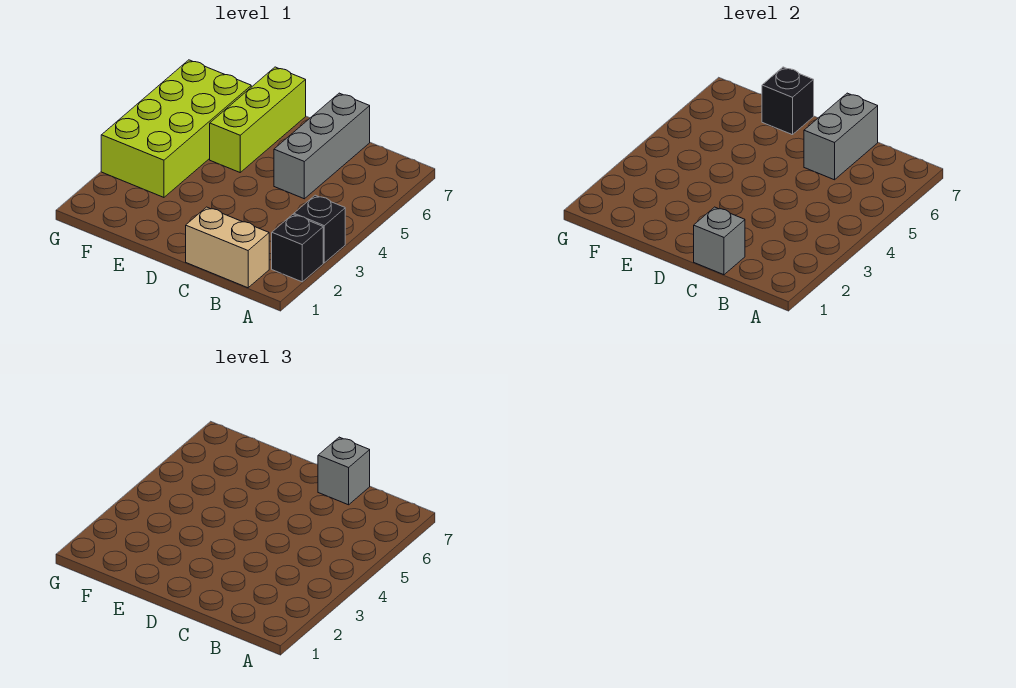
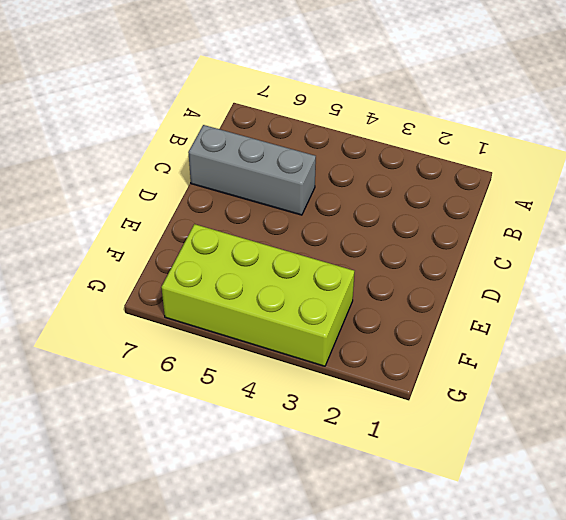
none -> black 1x1 brick [272,214,323,282]
none -> black 1x1 brick [294,195,345,263]

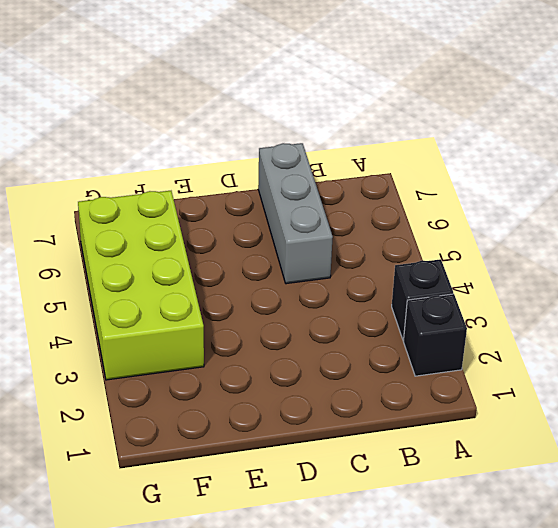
none -> tan 1x2 brick [186,207,269,288]
none -> lime 1x3 brick [210,67,306,172]

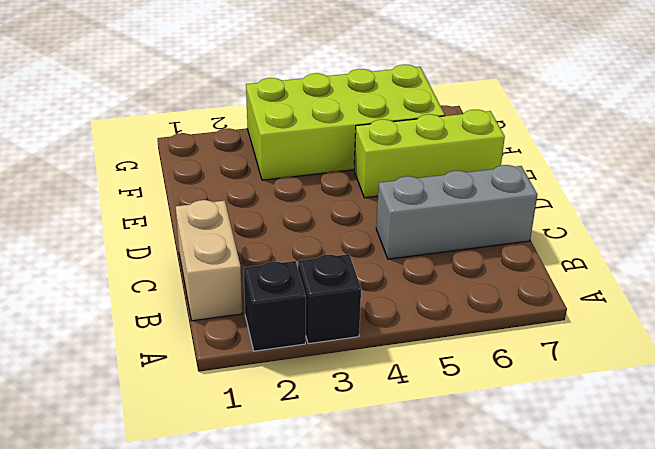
none -> grey 1x1 brick [694,207,745,275]
none -> grey 1x2 brick [804,93,878,180]

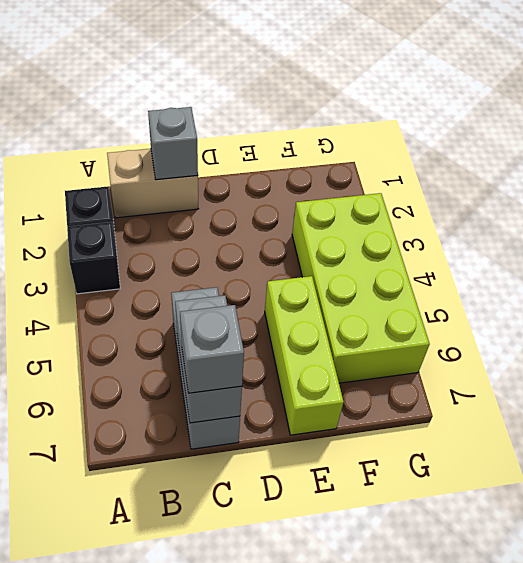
none -> black 1x1 brick [762,67,814,135]

